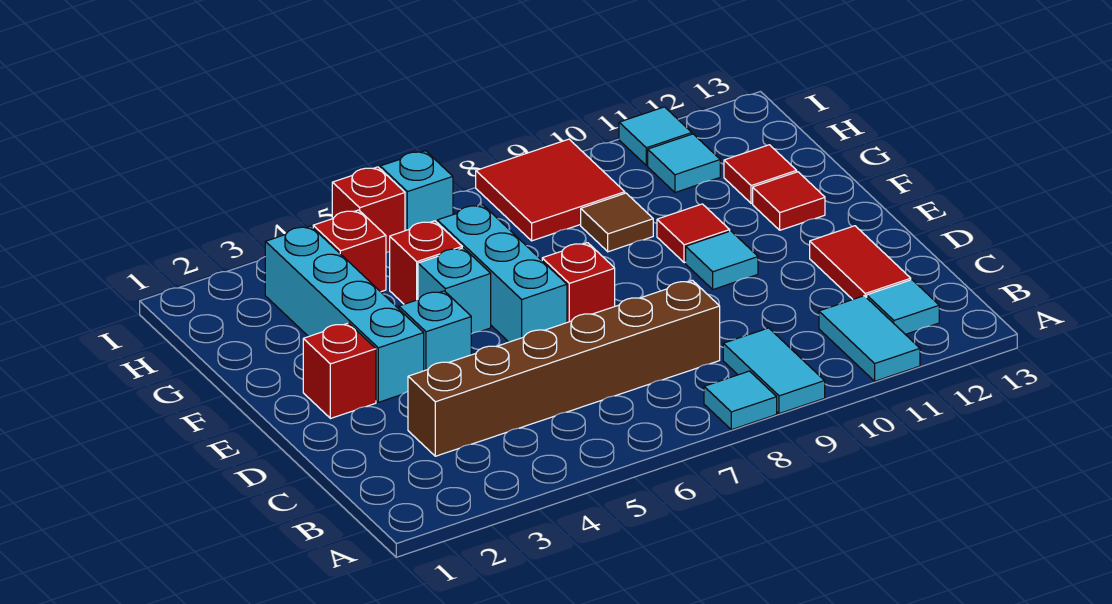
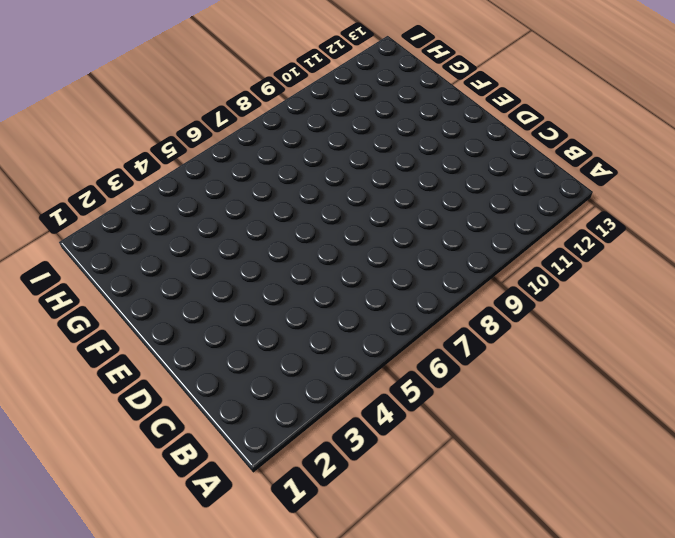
none -> cyan 1x1 tile [704,371,777,430]
none -> cyan 1x2 tile [723,328,825,414]
none -> cyan 1x2 tile [819,296,920,381]

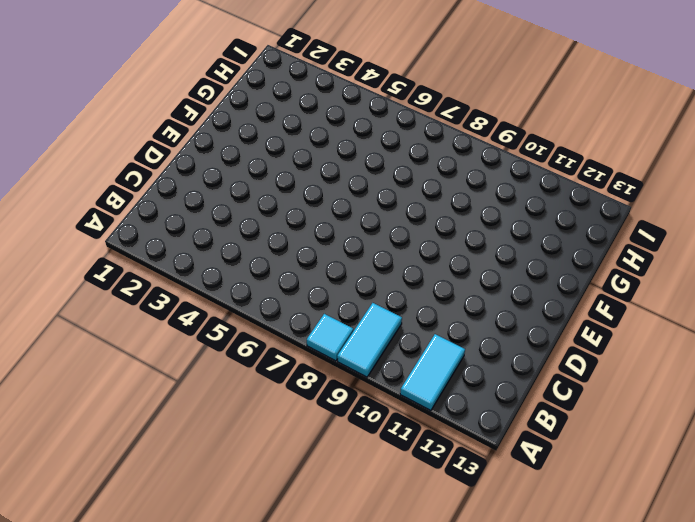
none -> cyan 1x1 tile [867,280,939,334]
none -> brown 1x6 brick [408,280,720,456]
none -> red 1x2 tile [810,226,911,299]

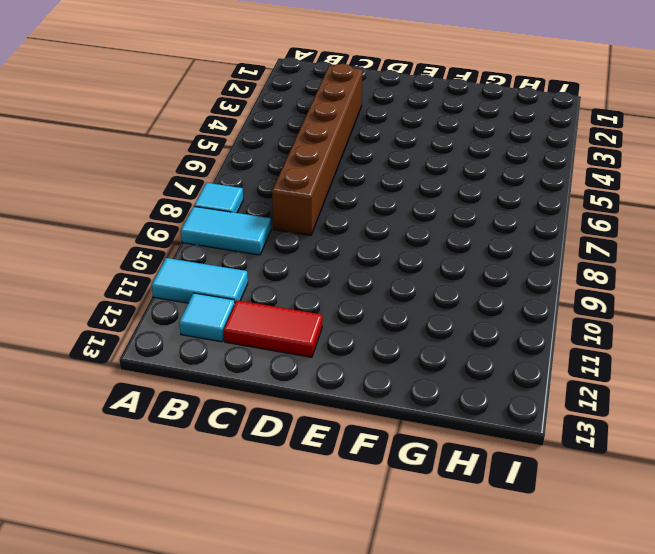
none -> red 1x1 brick [303,323,376,419]
none -> cyan 1x4 brick [265,226,424,402]
none -> cyan 1x1 brick [399,291,471,371]

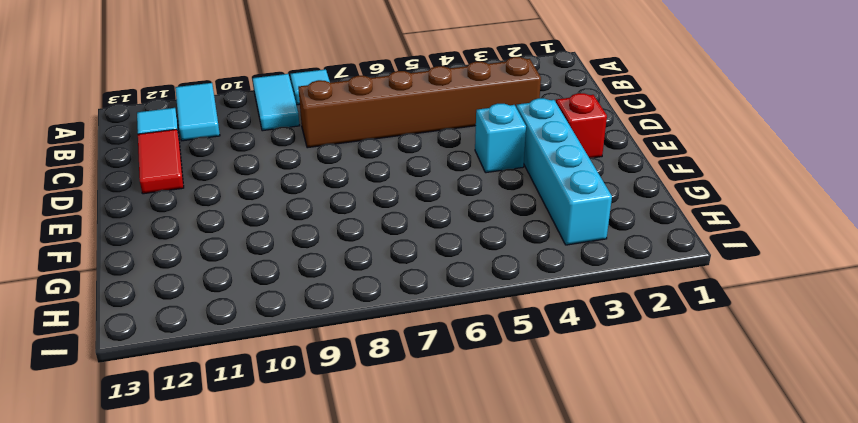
none -> cyan 1x3 brick [437,205,567,342]
none -> red 1x1 brick [542,243,615,322]
none -> cyan 1x1 tile [686,231,758,289]

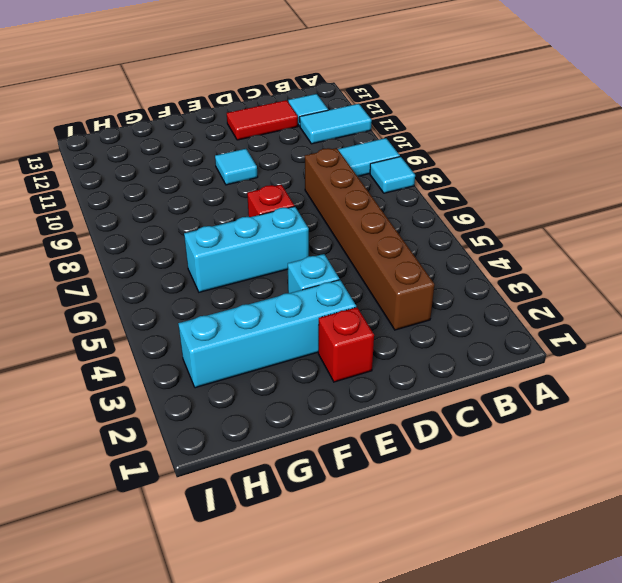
none -> cyan 1x1 brick [418,248,491,334]
none -> red 1x1 tile [657,204,730,263]
none -> red 1x1 tile [753,172,825,230]

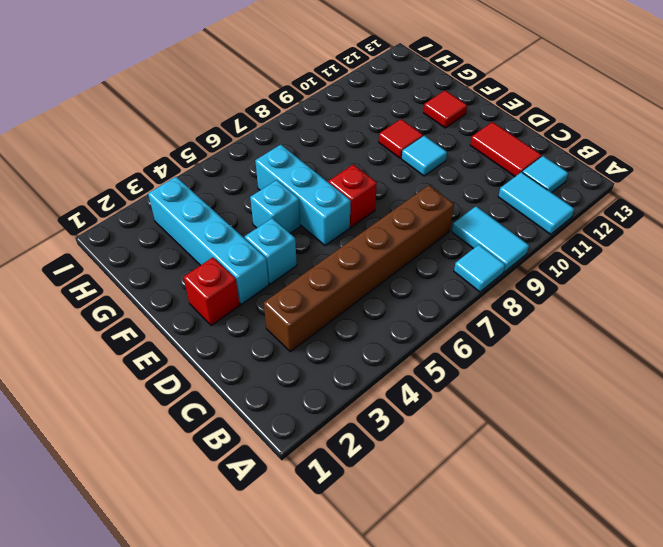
none -> red 1x1 brick [390,221,462,304]
none -> brown 1x1 tile [581,193,653,252]
none -> red 1x1 tile [724,145,797,203]

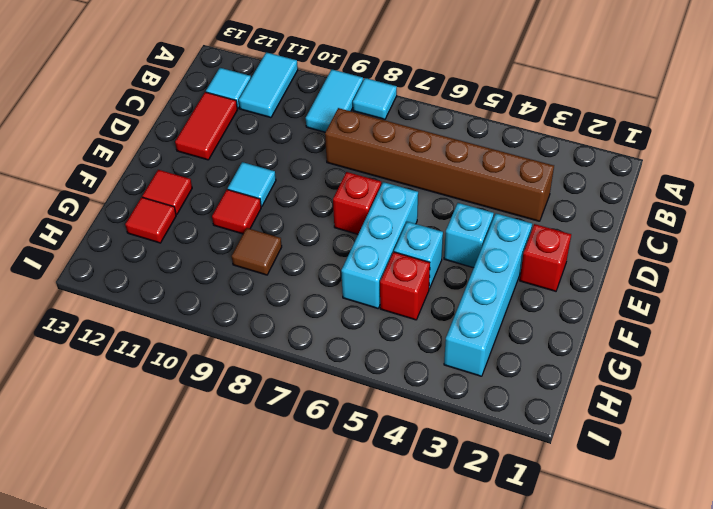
none -> red 1x1 brick [313,210,386,292]
none -> red 2x2 tile [476,139,625,241]
none -> cyan 1x1 tile [648,134,720,192]

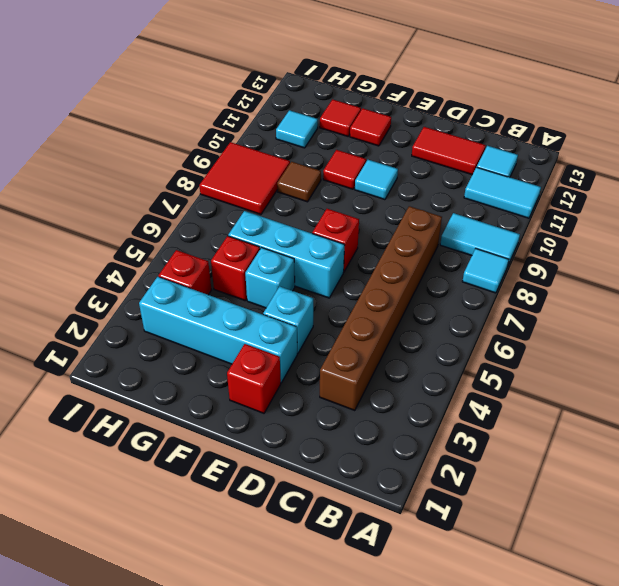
none -> red 1x1 brick [332,167,405,253]
none -> cyan 1x1 brick [380,151,453,231]
none -> cyan 1x1 tile [619,107,692,166]

